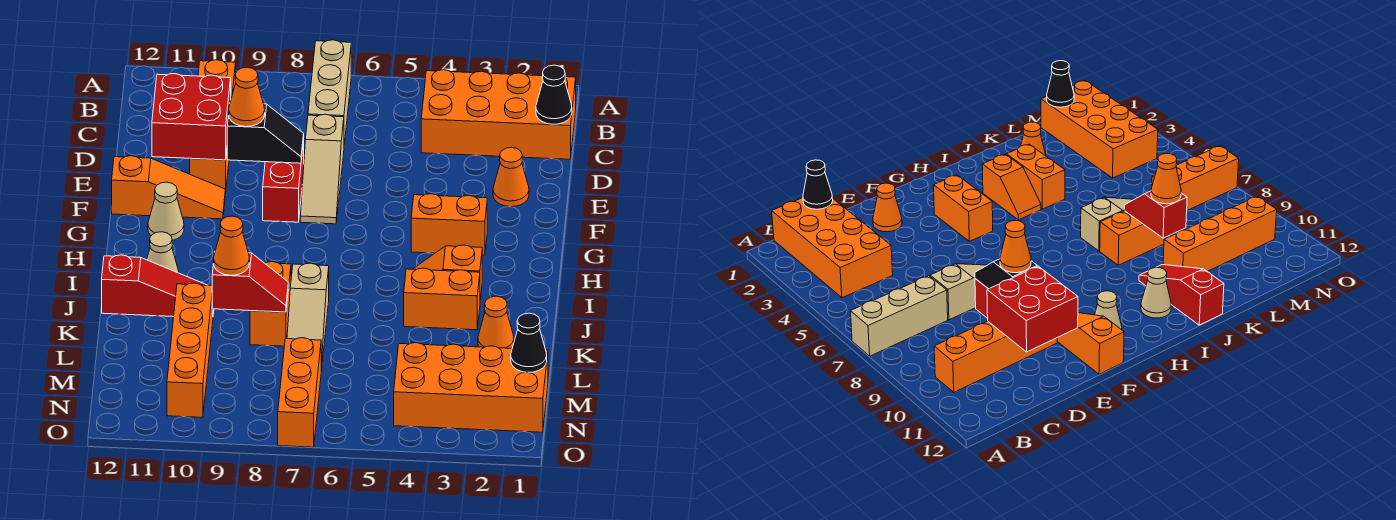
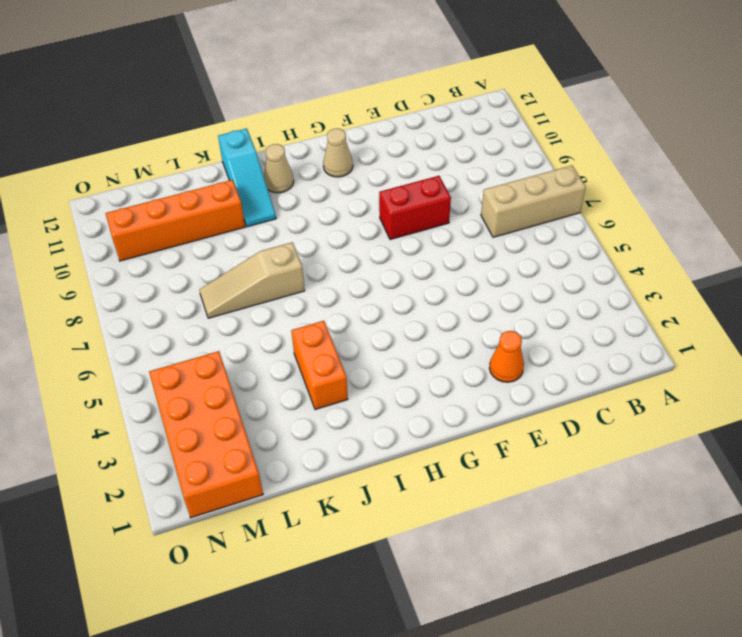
cyan 1x3 slope [218,128,276,227] -> red 1x3 slope [102,255,214,317]
none -> orange 2x4 brick [421,70,576,159]
none -> orange 1x4 brick [190,60,236,194]
none -> tan 1x3 slope [300,114,344,224]

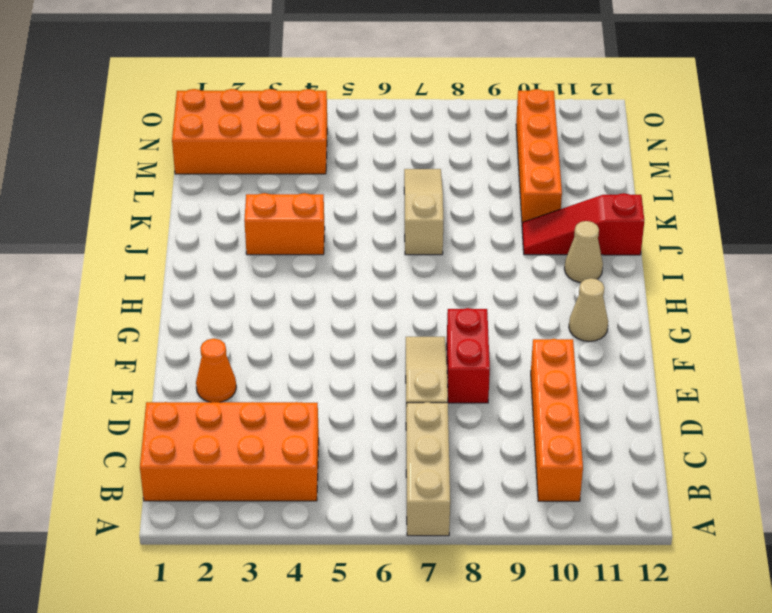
none -> orange 1x3 slope [112,156,225,219]
none -> orange 1x2 brick [411,194,487,255]
none -> orange 1x2 slope [413,245,482,300]

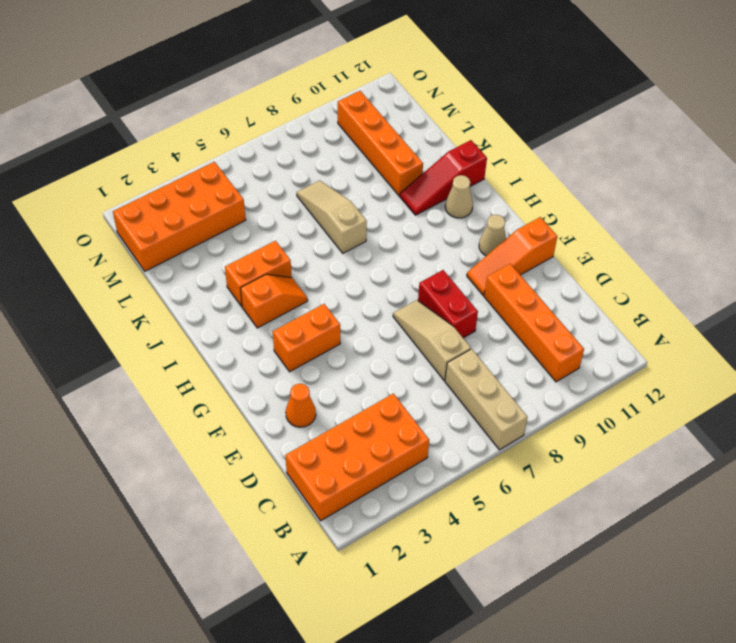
none -> orange 1x2 brick [250,262,291,346]
none -> orange 1x1 cone [478,296,514,348]
none -> orange 1x3 brick [278,338,321,447]

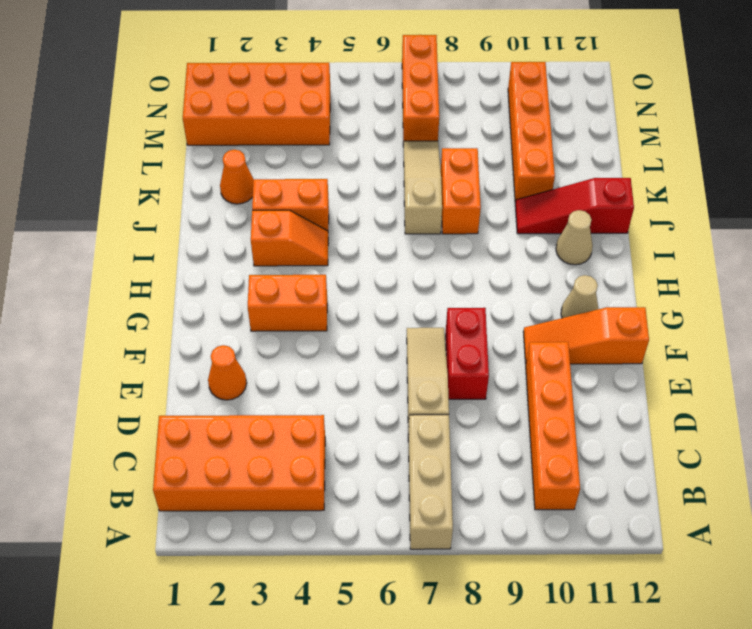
none -> black 1x1 cone [536,65,572,124]
none -> red 2x2 brick [152,74,231,160]
none -> black 1x2 slope [227,104,304,163]

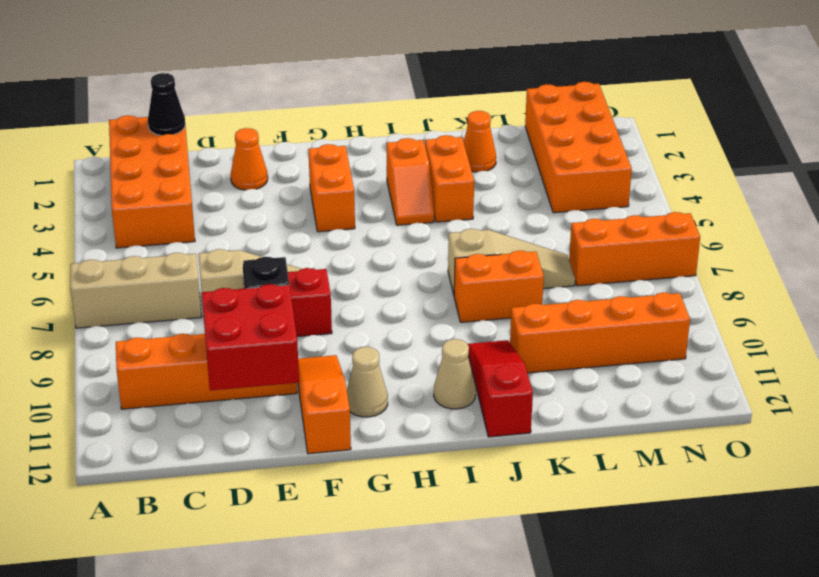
none -> red 1x2 slope [212,253,288,312]
none -> black 1x1 cone [511,313,547,372]
none -> orange 1x1 cone [229,67,265,127]

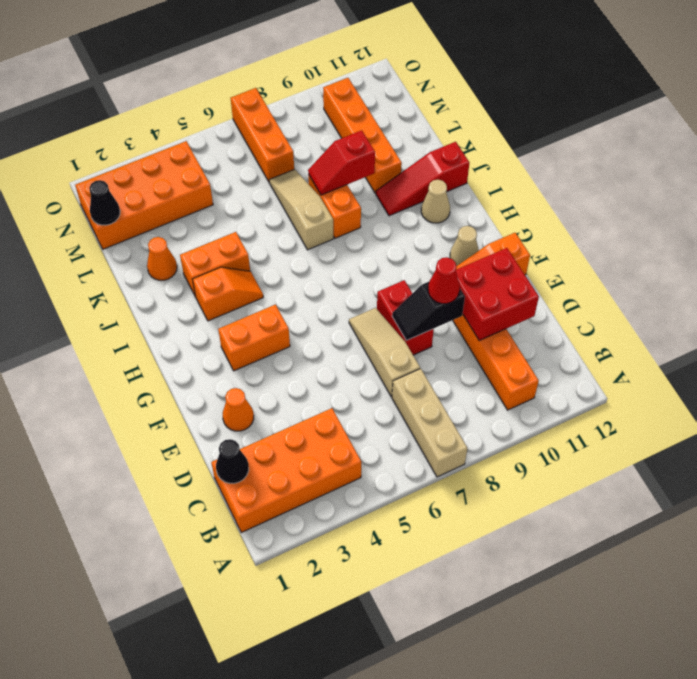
red 1x1 cone [428,257,460,304] -> orange 1x1 cone [229,67,265,127]
none -> orange 1x1 cone [214,216,249,275]

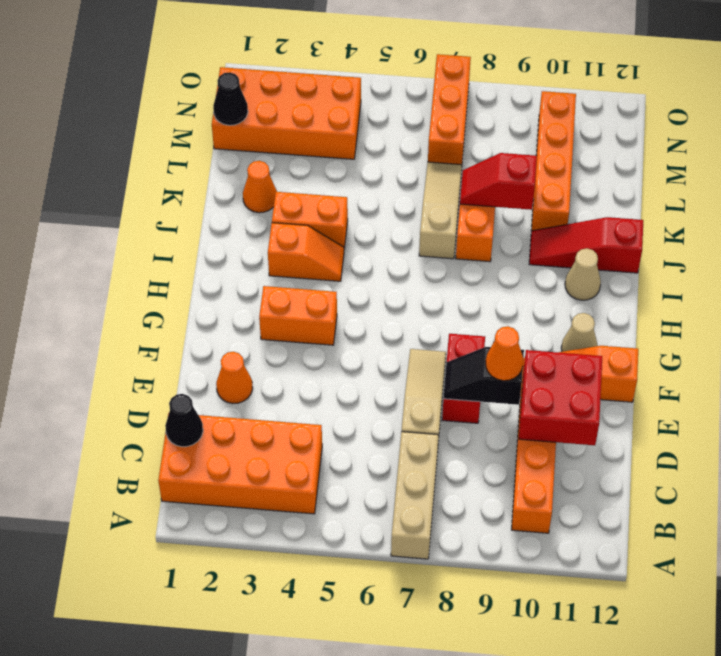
none -> orange 1x1 cone [214,216,249,275]

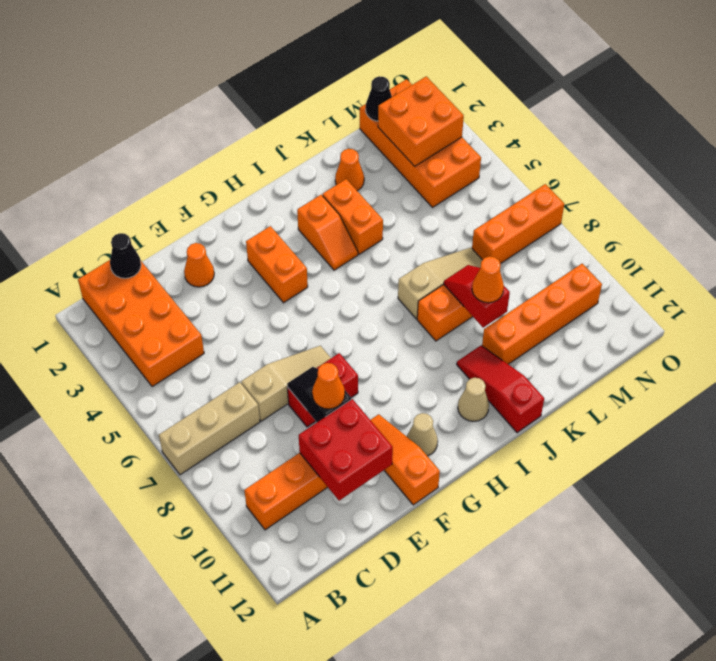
orange 2x2 brick [378,76,464,166] -> none

